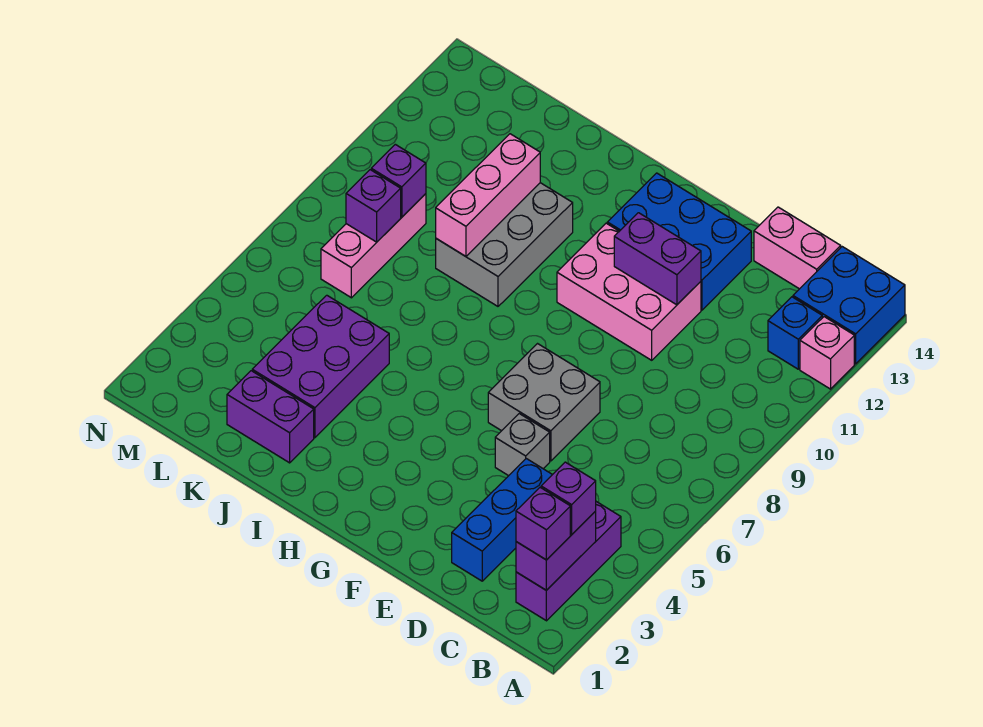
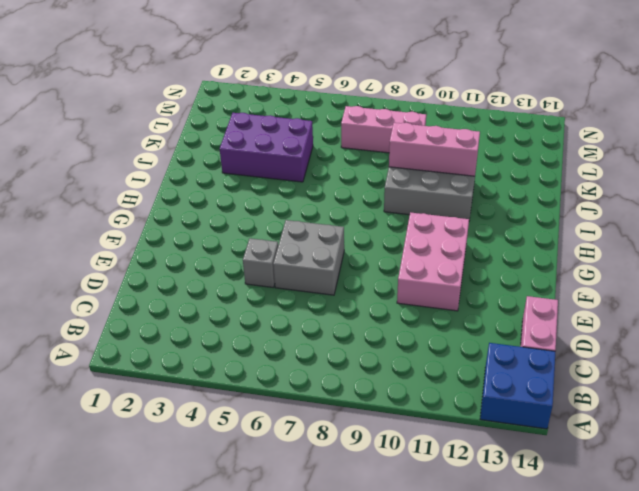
none -> pink 1x1 brick [800,317,854,389]
none -> purple 1x3 brick [516,502,621,621]
none -> blue 1x1 brick [768,297,822,369]

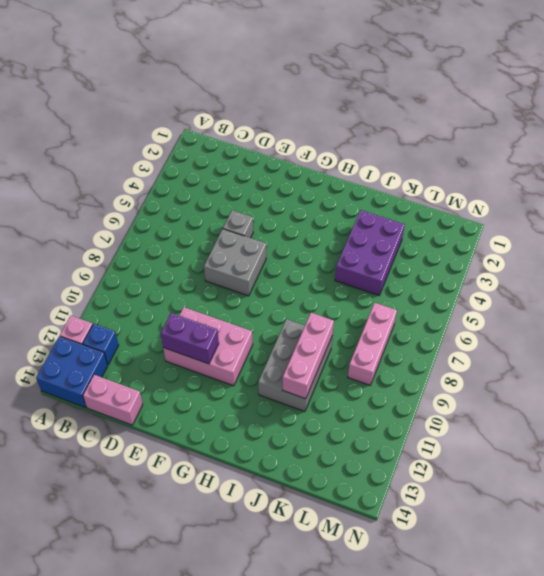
none -> purple 1x3 brick [516,502,621,621]
none -> blue 1x3 brick [452,459,552,581]
none -> blue 2x3 brick [607,173,751,310]

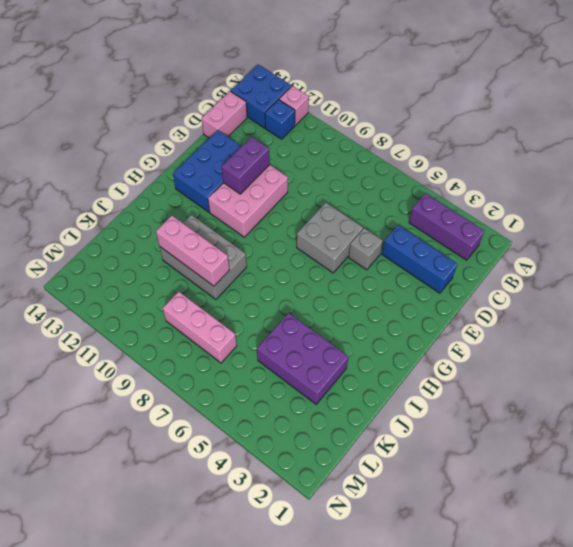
none -> purple 1x2 brick [227,371,314,463]
none -> purple 1x2 brick [516,511,596,590]
none -> purple 1x1 brick [346,170,401,242]

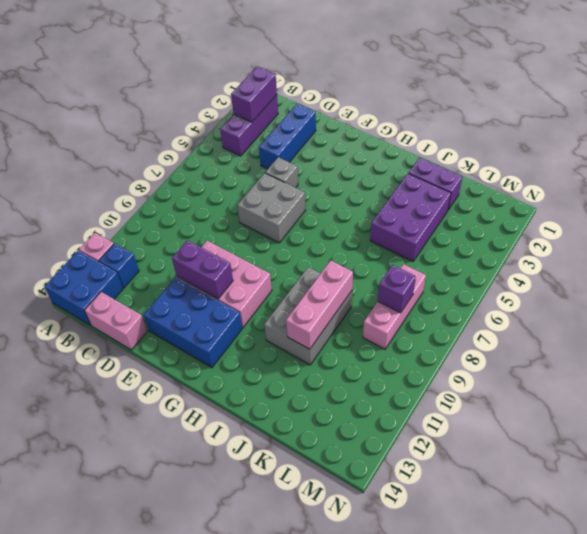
none -> purple 1x1 brick [371,144,426,217]
none -> purple 1x1 brick [516,488,570,560]
none -> purple 1x1 brick [541,462,596,535]

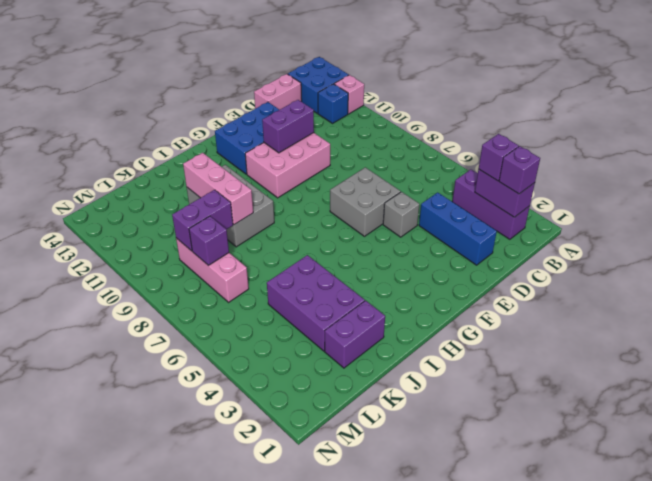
purple 1x2 brick [172,190,233,251] -> purple 1x1 brick [371,144,426,217]

